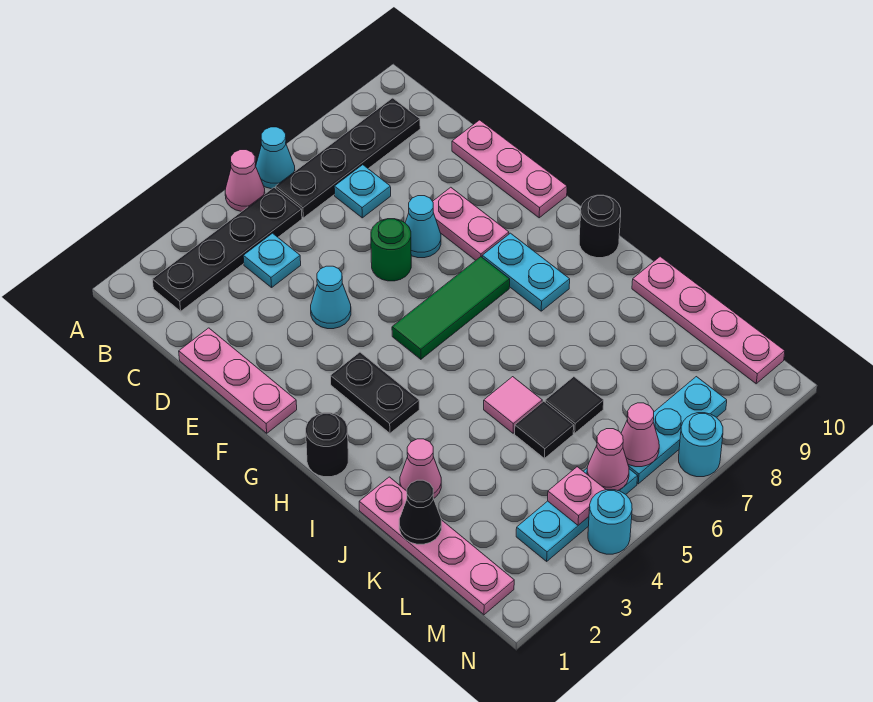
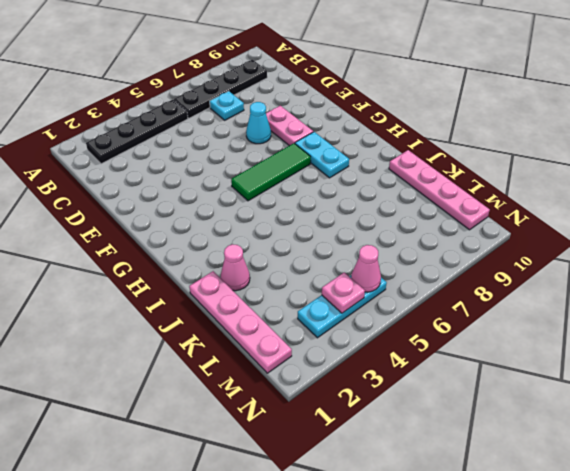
none -> pink 1x1 cone [225,150,265,212]
none -> cyan 1x1 cone [256,127,295,189]
none -> cyan 1x1 plate [243,233,301,287]
none -> pink 1x3 plate [179,328,297,433]

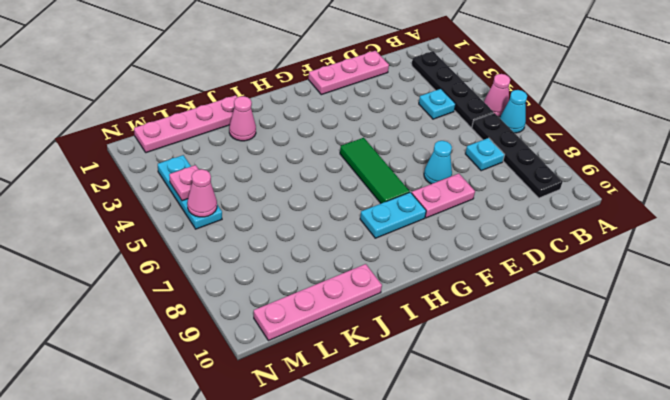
none -> pink 1x3 plate [452,120,567,218]
none -> cyan 1x1 cone [311,266,351,329]
none -> green 1x1 round brick [371,219,411,281]
none -> black 1x2 plate [331,352,419,433]

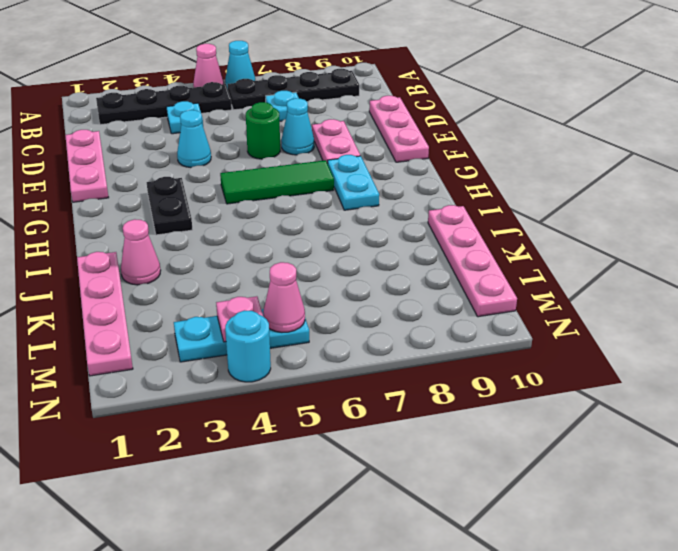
none -> black 1x1 round brick [306,413,348,477]
none -> black 1x1 round brick [579,195,621,258]
none -> pink 1x1 tile [484,377,542,433]
none -> black 1x1 tile [515,401,574,458]

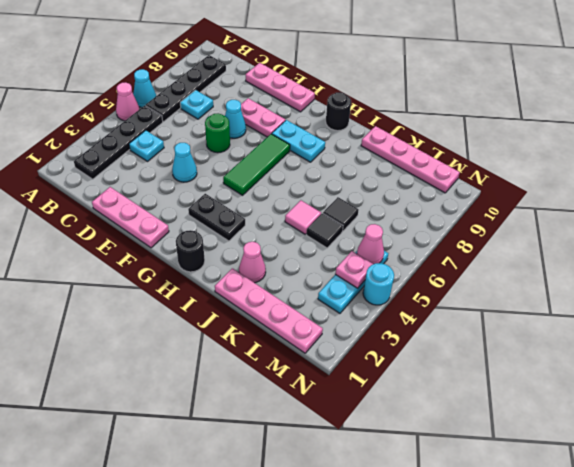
none -> cyan 1x3 plate [628,377,727,484]
none -> cyan 1x1 round brick [679,413,723,477]
none -> black 1x1 cone [399,480,441,544]
none -> pink 1x1 cone [621,403,659,467]

